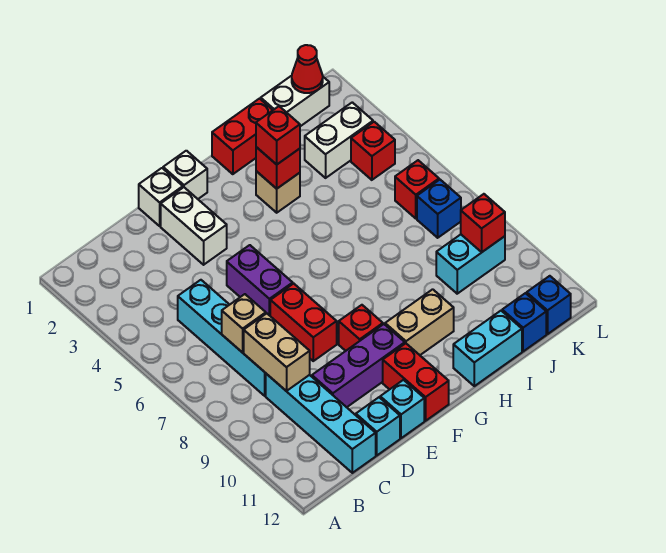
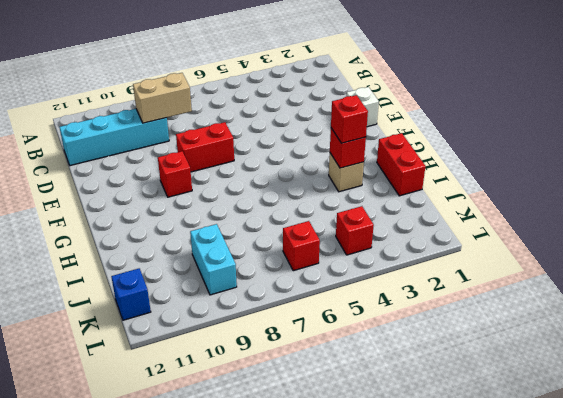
none -> cyan 1x4 brick [178,280,266,396]
none -> purple 1x3 brick [312,324,405,407]
none -> cyan 1x1 brick [356,397,400,455]
none -> white 1x2 brick [161,187,227,265]

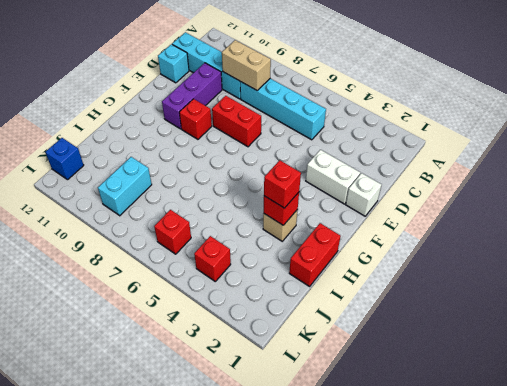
none -> purple 1x2 brick [227,245,293,316]
none -> cyan 1x1 brick [380,380,424,438]
none -> white 1x1 brick [163,151,207,199]
none -> red 1x2 brick [383,343,449,421]

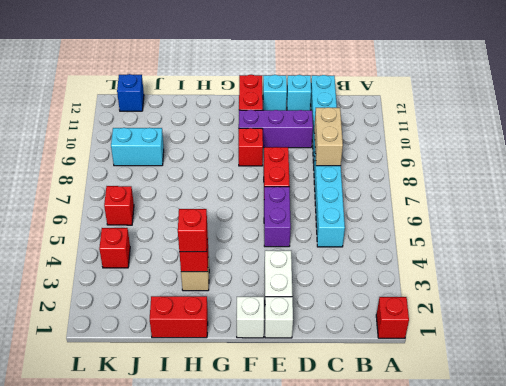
red 1x1 brick [376,297,409,338] -> red 1x1 brick moved to [461,194,505,252]
none -> tan 1x2 brick [385,289,454,355]
none -> cyan 1x2 brick [453,311,522,386]
none -> white 1x2 brick [261,76,329,126]
none -> white 1x2 brick [305,102,373,178]

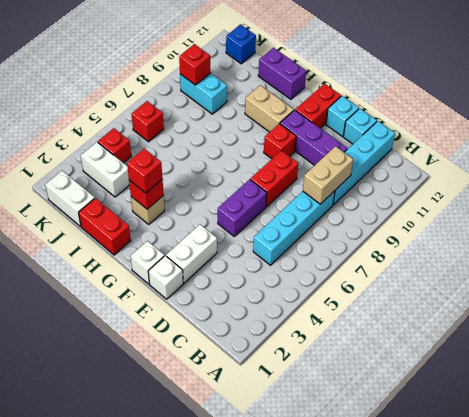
purple 1x2 brick [258,48,306,99] -> cyan 1x2 brick [453,311,522,386]
none -> blue 1x1 brick [502,293,546,352]
none -> blue 1x1 brick [417,180,461,238]
none -> tan 1x1 brick [222,294,266,353]
none -> red 1x1 cone [292,45,323,93]

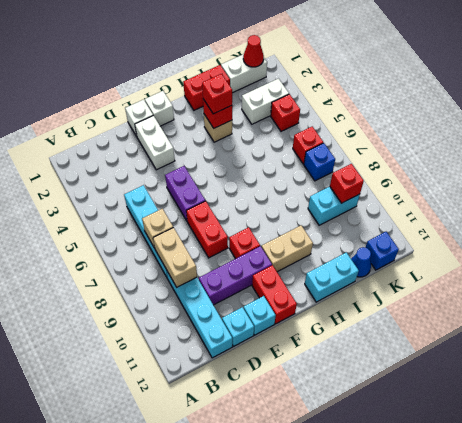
blue 1x1 cone [351,247,371,277] -> blue 1x1 brick [502,293,546,352]

